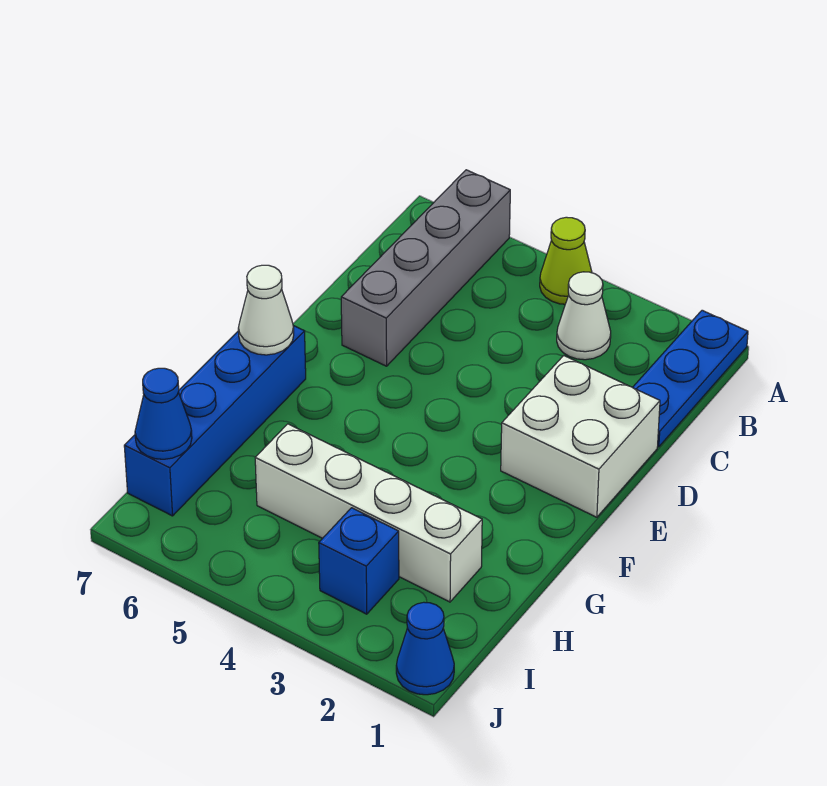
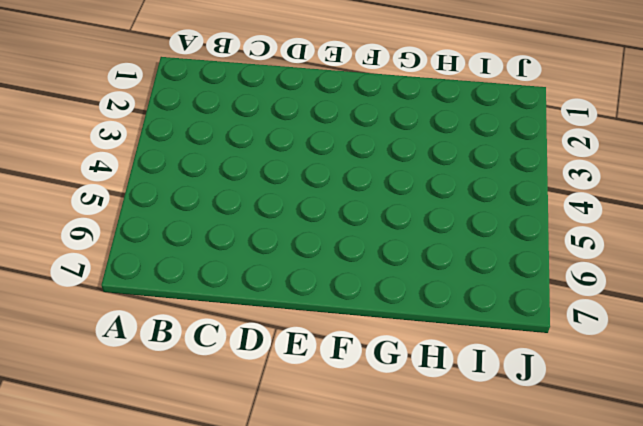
none -> blue 1x3 plate [633,310,748,447]
none -> lime 1x1 cone [540,217,592,304]

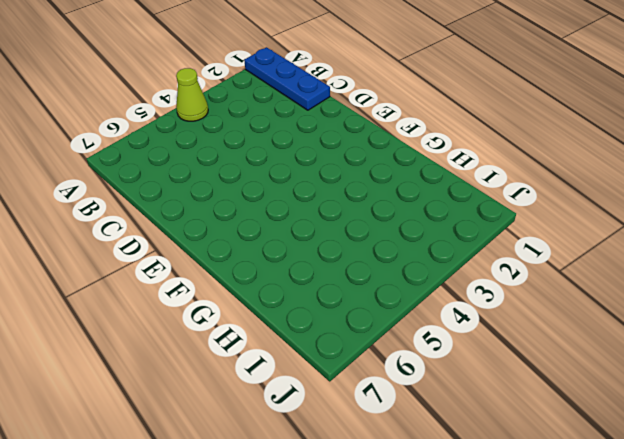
none -> grey 1x4 brick [341,170,510,366]
none -> white 1x1 cone [557,272,611,360]

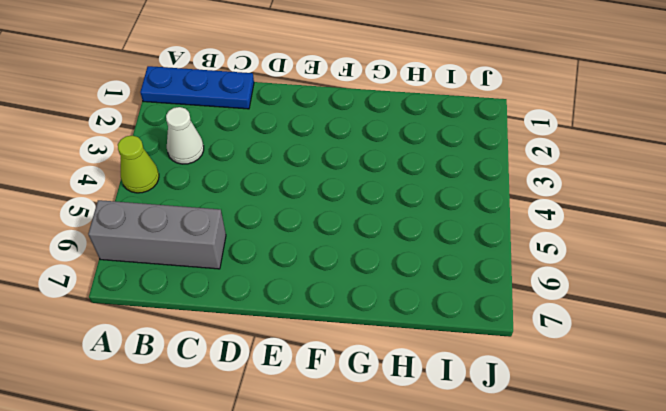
grey 1x3 brick [88,200,226,269] -> grey 1x4 brick [341,170,510,366]
none -> white 2x2 brick [501,356,660,517]
none -> blue 1x4 brick [124,326,306,516]

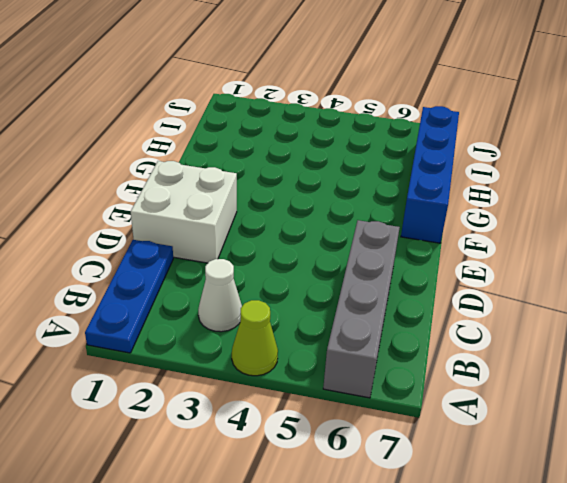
none -> white 1x4 brick [255,424,482,602]
none -> blue 1x1 brick [319,508,399,614]

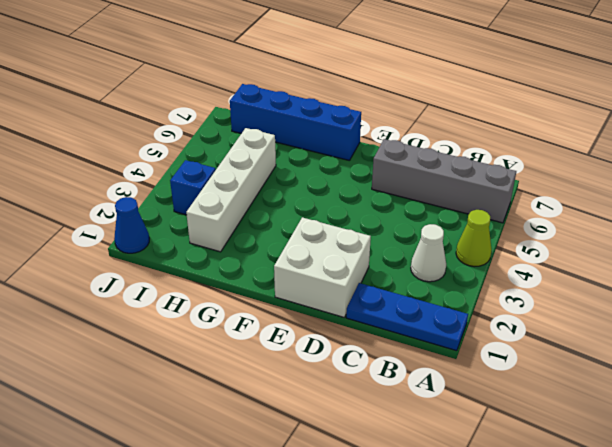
none -> white 1x1 cone [238,265,294,355]
none -> blue 1x1 cone [135,368,192,459]

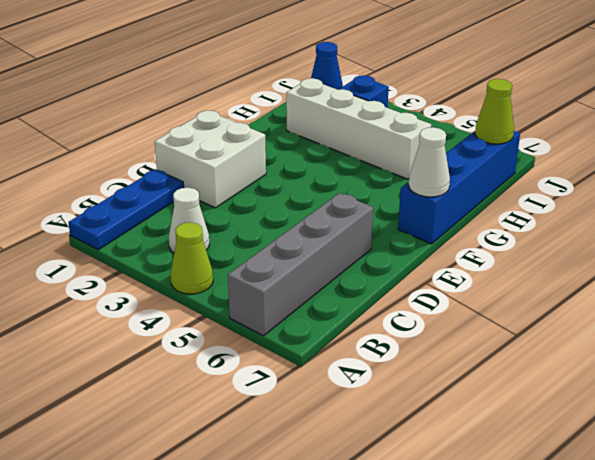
lime 1x1 cone [475,79,514,144] -> blue 1x1 cone [135,368,192,459]

